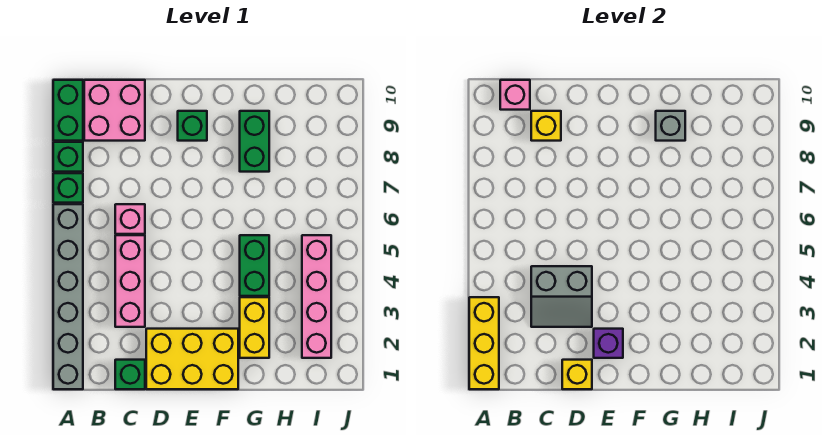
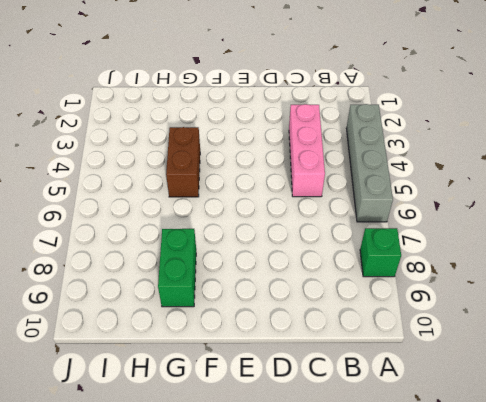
grey 1x4 brick [346,104,393,222] -> grey 1x6 brick [53,204,83,389]
brown 1x2 brick [166,127,200,197] -> green 1x2 brick [240,235,269,296]
none -> green 1x1 brick [53,173,83,203]
none -> green 1x2 brick [53,80,83,141]
none -> pink 2x2 brick [84,80,145,141]

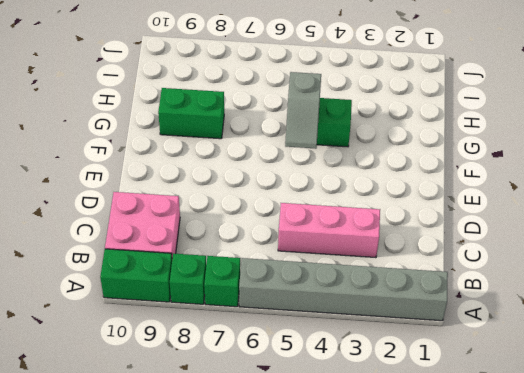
grey 1x2 slope [285,72,321,149] -> none
none -> green 1x1 brick [115,360,145,389]
none -> pink 1x1 brick [115,204,145,234]
none -> yellow 2x3 brick [146,329,238,389]

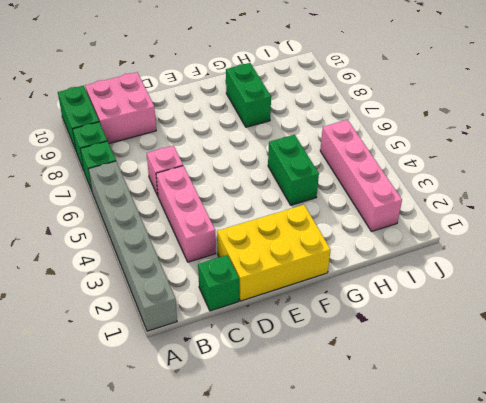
none -> green 1x1 brick [178,111,207,141]
none -> yellow 1x2 brick [240,297,269,358]
none -> yellow 1x3 brick [469,297,499,389]

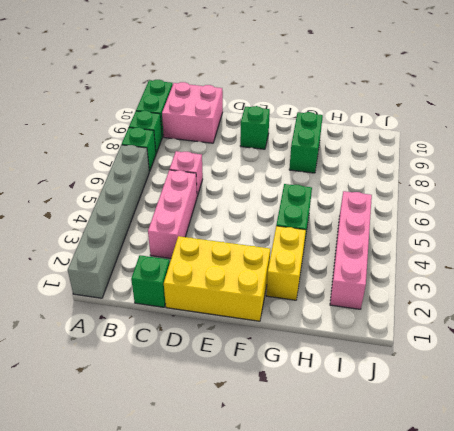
none -> yellow 1x3 brick [469,297,499,389]
none -> pink 1x1 brick [500,80,530,110]
none -> grey 2x2 slope [531,266,592,327]

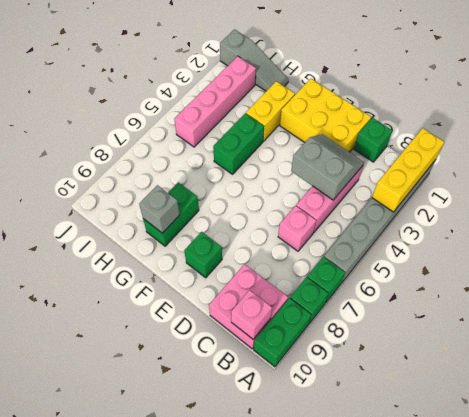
grey 1x3 slope [220,30,289,91] -> none
none -> yellow 1x1 brick [531,111,561,141]
none -> yellow 1x1 brick [562,360,592,389]
none -> purple 1x1 brick [594,329,623,358]

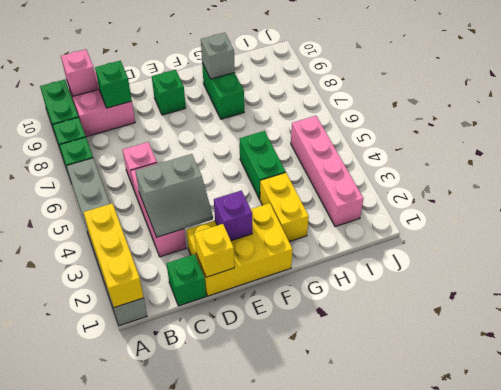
green 1x1 brick [95,61,132,108] -> yellow 1x1 brick [531,111,561,141]

